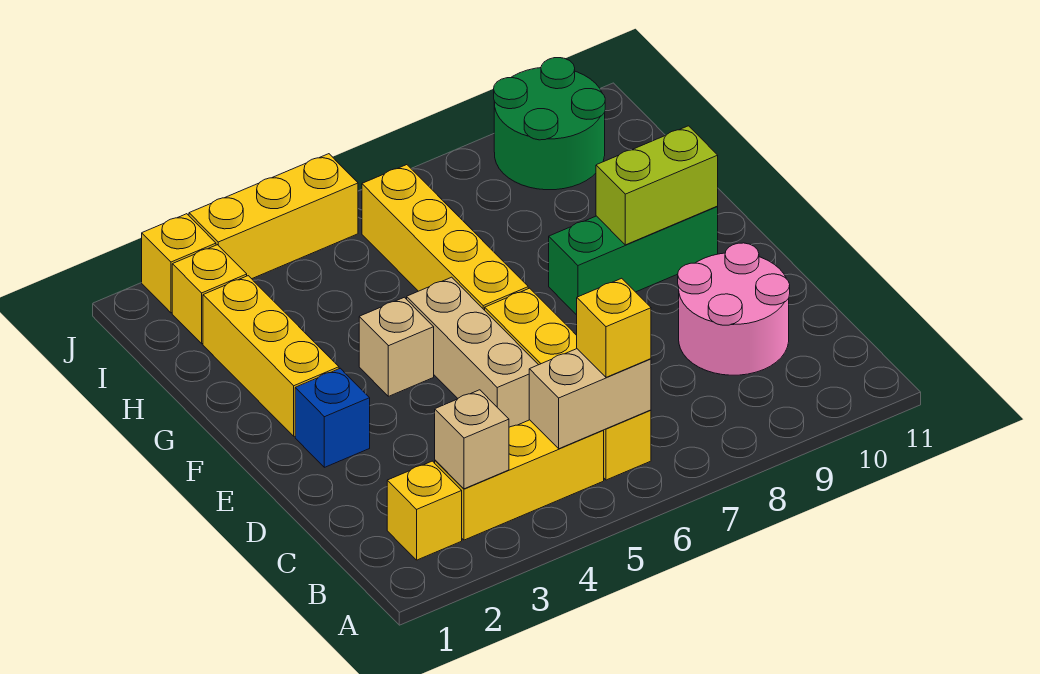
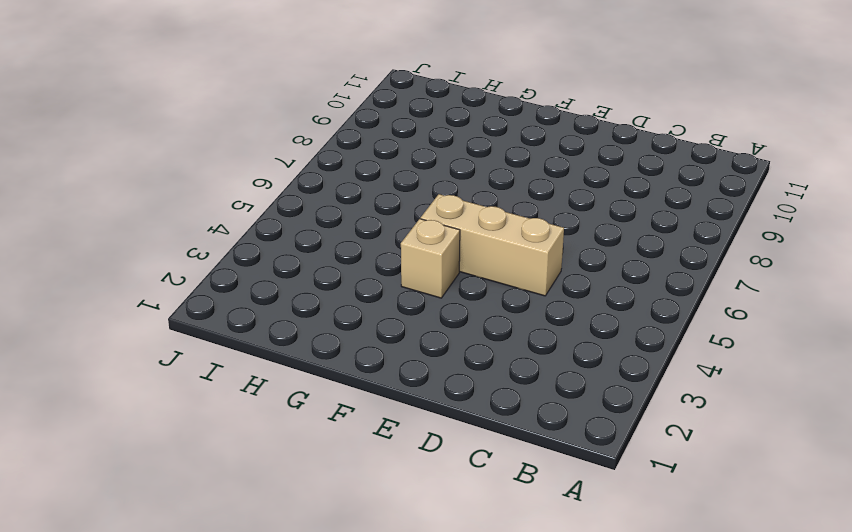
none -> yellow 1x1 brick [387,461,462,560]
none -> yellow 1x3 brick [435,420,604,540]
none -> yellow 1x4 brick [485,288,651,480]

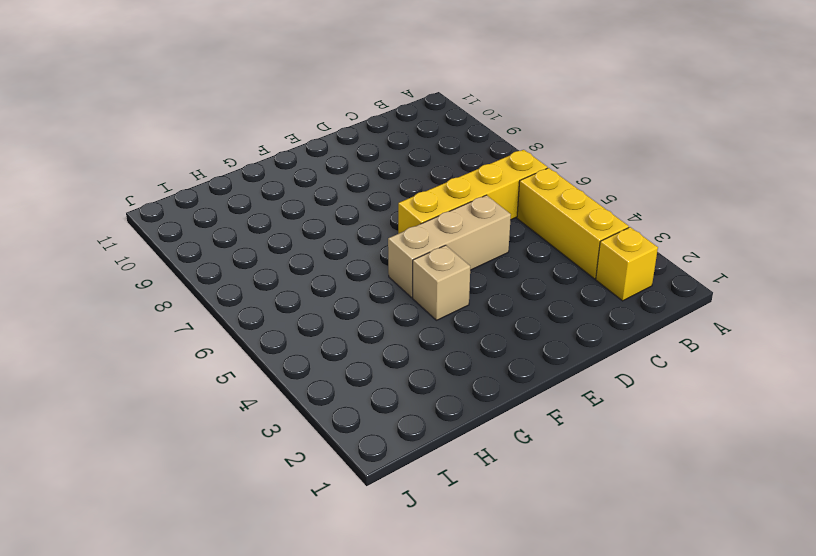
none -> pink 2x2 round brick [678,243,790,375]
none -> blue 1x1 brick [295,368,370,467]
none -> yellow 1x3 brick [203,276,339,436]

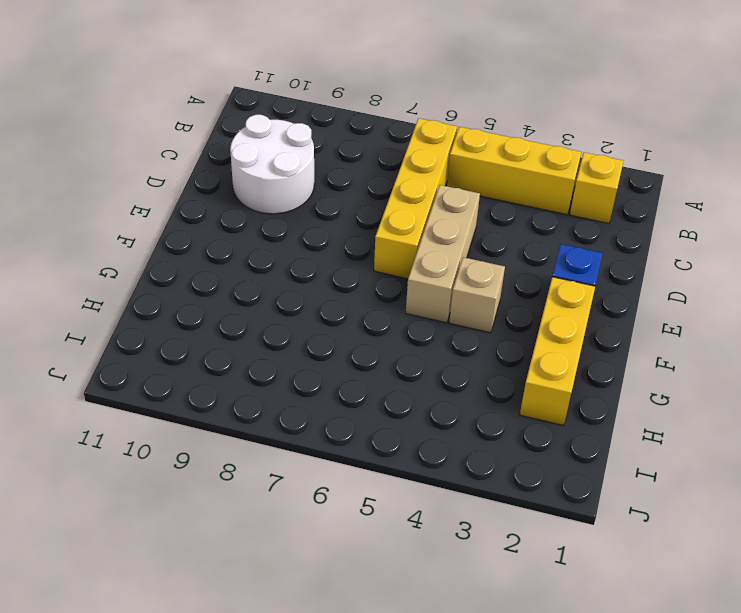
white 2x2 round brick [230,115,314,214] -> pink 2x2 round brick [678,243,790,375]
none -> yellow 1x4 brick [362,165,528,310]
none -> green 1x3 brick [549,207,718,315]
none -> yellow 1x1 brick [172,245,247,344]

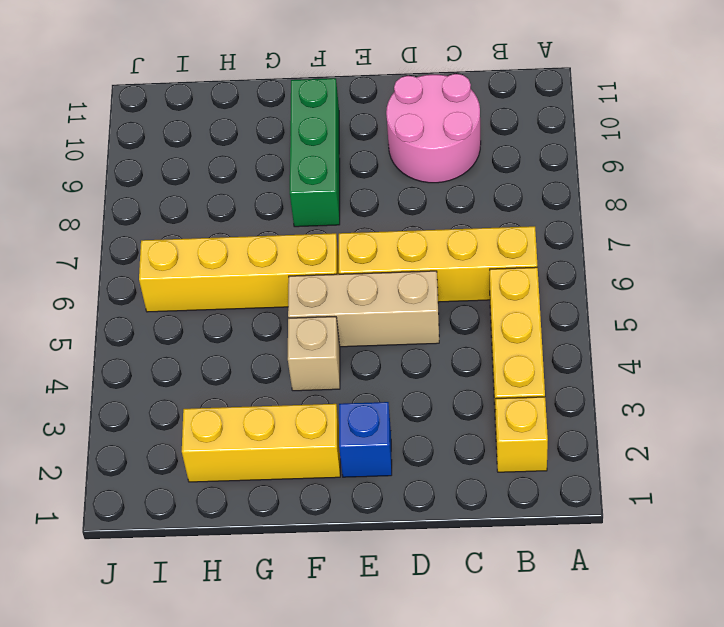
none -> yellow 1x1 brick [172,245,247,344]
none -> green 2x2 round brick [494,58,605,190]
none -> yellow 1x1 brick [142,214,216,313]

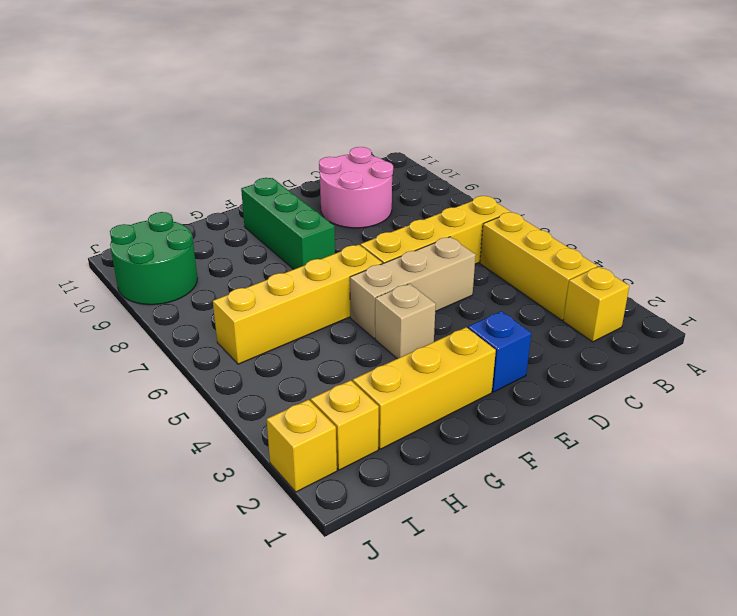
none -> yellow 1x3 brick [189,154,358,279]
none -> tan 1x1 brick [435,390,509,489]
none -> tan 1x2 brick [529,349,651,449]

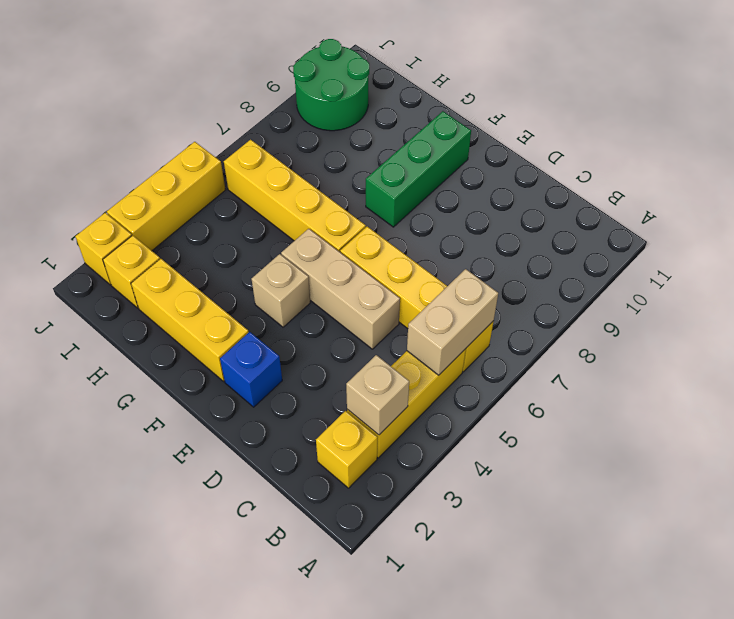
none -> pink 2x2 round brick [678,243,790,375]
none -> lime 1x2 brick [596,126,718,245]
none -> yellow 1x1 brick [577,278,651,377]

